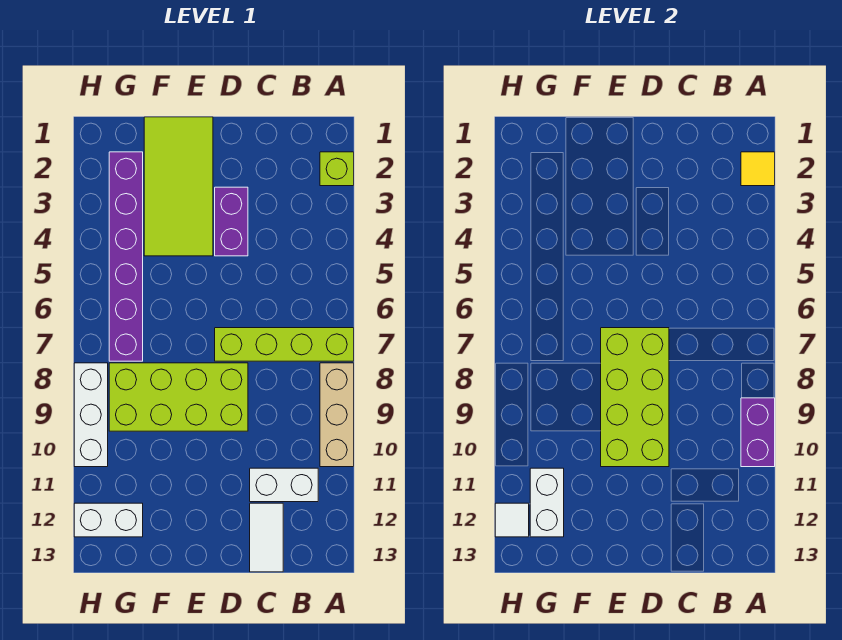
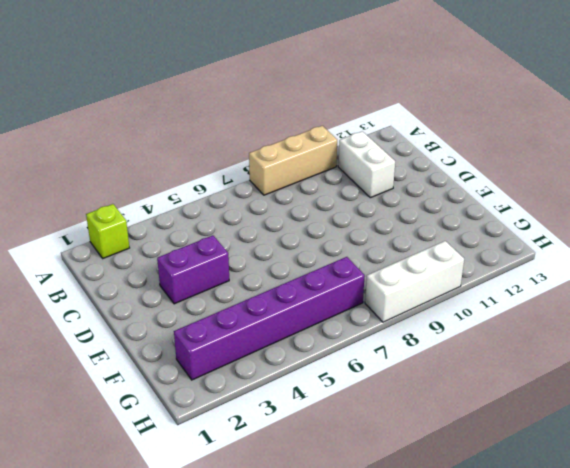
none -> lime 1x4 brick [215,328,354,361]
none -> white 1x2 tile [250,503,283,572]
none -> lime 2x4 brick [109,363,248,431]

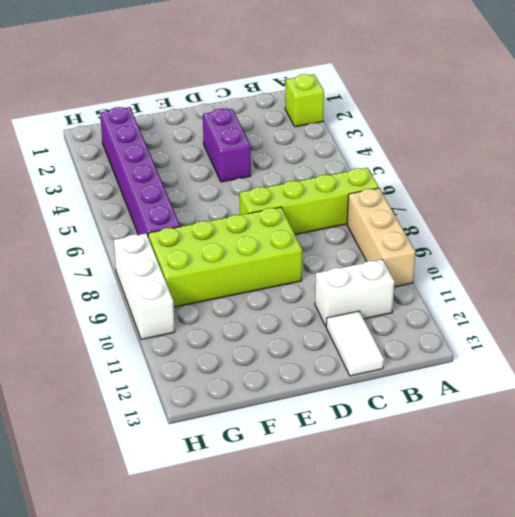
none -> lime 2x4 tile [144,117,213,256]
none -> white 1x2 brick [74,503,143,537]
none -> yellow 1x1 tile [741,152,775,186]

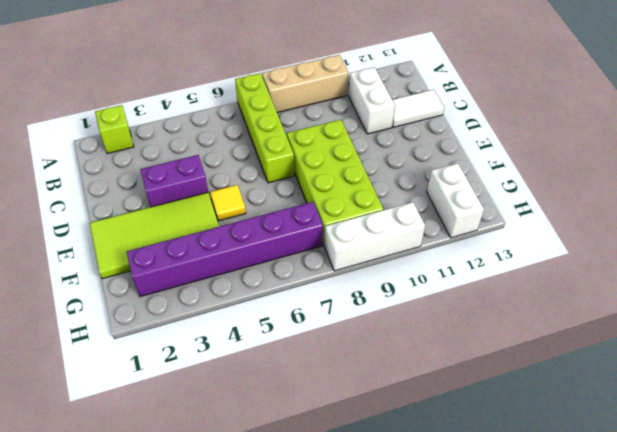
yellow 1x1 tile [210,185,246,221] -> yellow 1x1 tile moved to [741,152,775,186]
none -> purple 1x2 brick [741,398,775,467]
none -> lime 2x4 brick [601,328,669,467]
none -> white 1x2 brick [530,468,564,537]

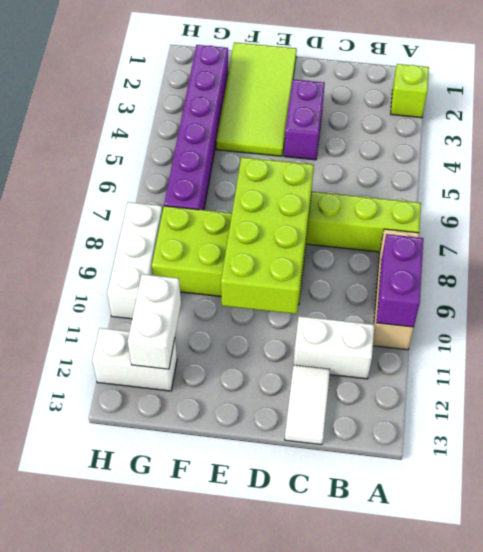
none -> yellow 1x1 tile [741,152,775,186]
none -> white 1x1 tile [495,503,529,537]

